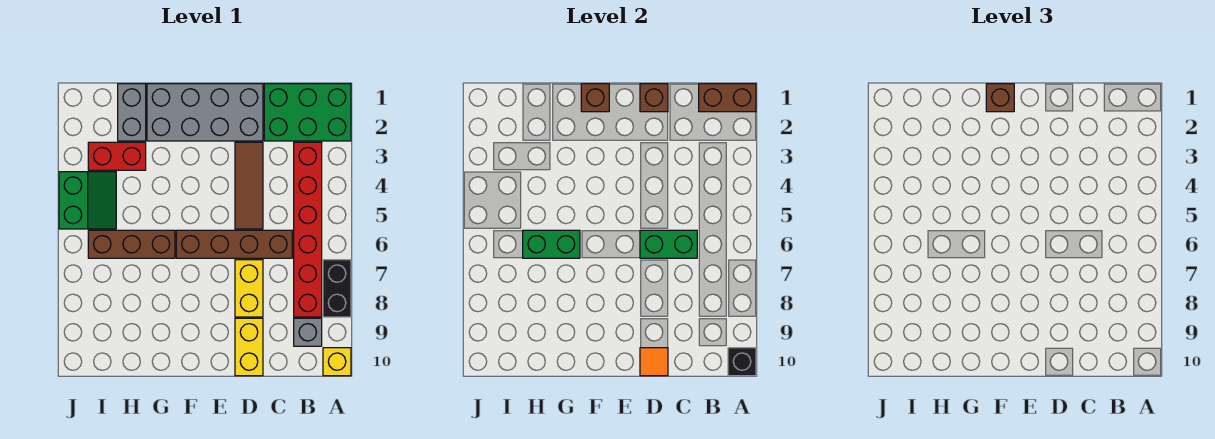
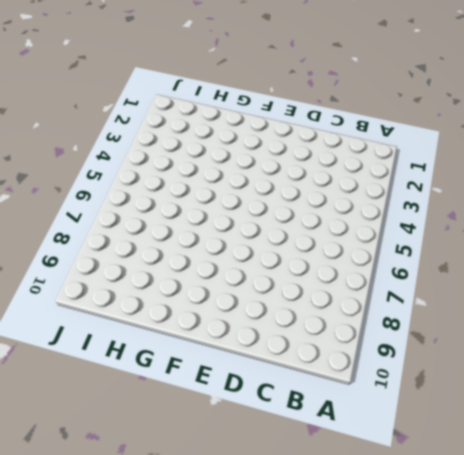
none -> green 2x3 brick [264,84,351,141]
none -> black 1x2 brick [323,260,351,317]
none -> yellow 1x1 brick [323,348,351,376]

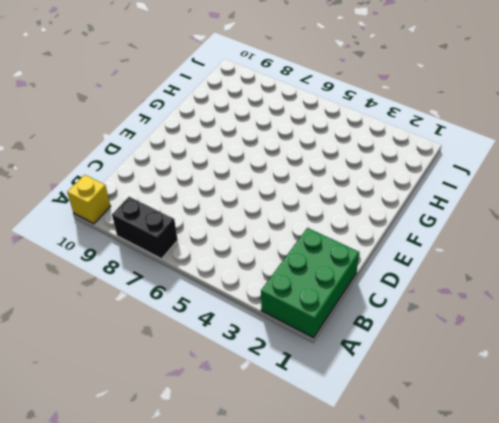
none -> red 1x6 brick [294,142,322,317]
none -> grey 1x1 brick [294,318,322,346]
none -> brown 1x4 brick [176,230,292,258]

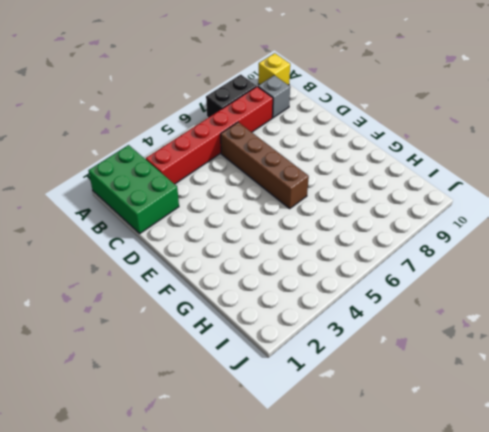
none -> grey 2x4 brick [147,84,263,141]
none -> brown 1x3 tile [235,142,263,229]
none -> yellow 1x2 brick [235,260,263,317]

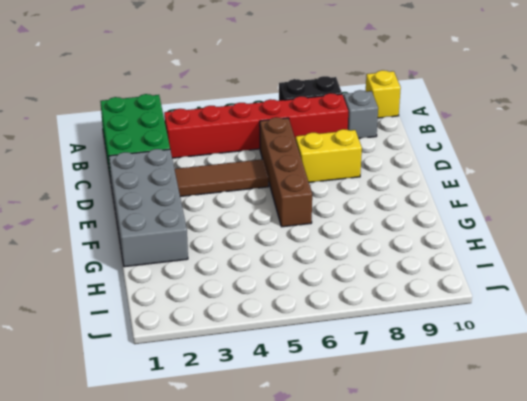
none -> yellow 1x2 brick [235,318,263,376]
none -> brown 1x3 brick [88,230,175,258]
none -> grey 1x2 brick [118,84,146,141]

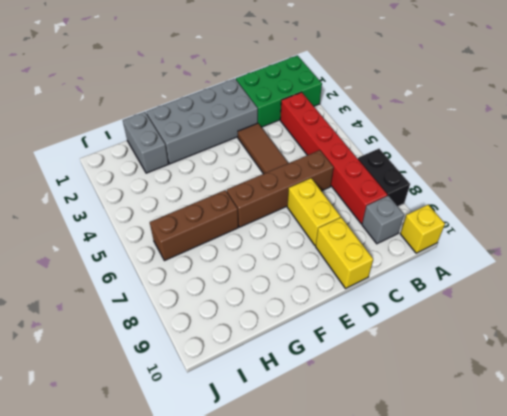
none -> red 1x2 brick [88,142,146,170]
none -> green 2x2 slope [59,172,116,229]
none -> brown 1x2 brick [699,84,756,112]

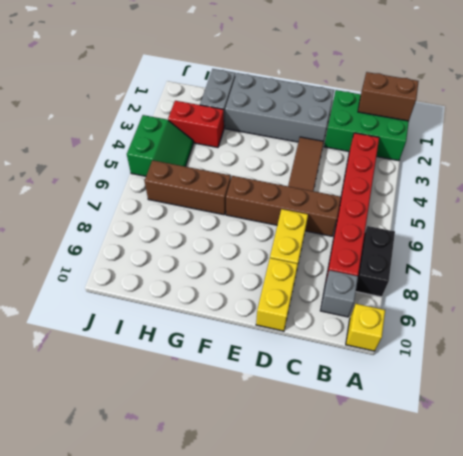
none -> black 1x1 brick [728,348,756,376]
none -> green 1x2 brick [640,230,697,258]
none -> brown 1x1 brick [640,84,668,112]

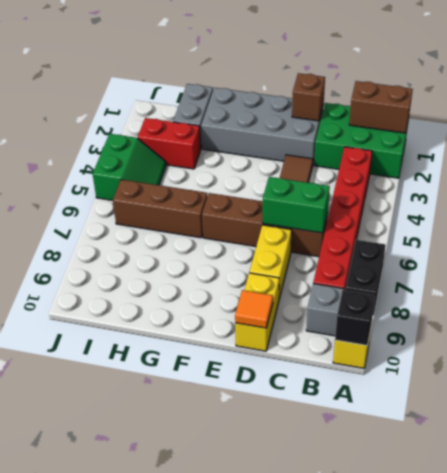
none -> brown 1x1 brick [581,84,609,112]
none -> green 1x2 brick [523,230,580,258]
none -> brown 1x1 brick [986,84,1014,112]

